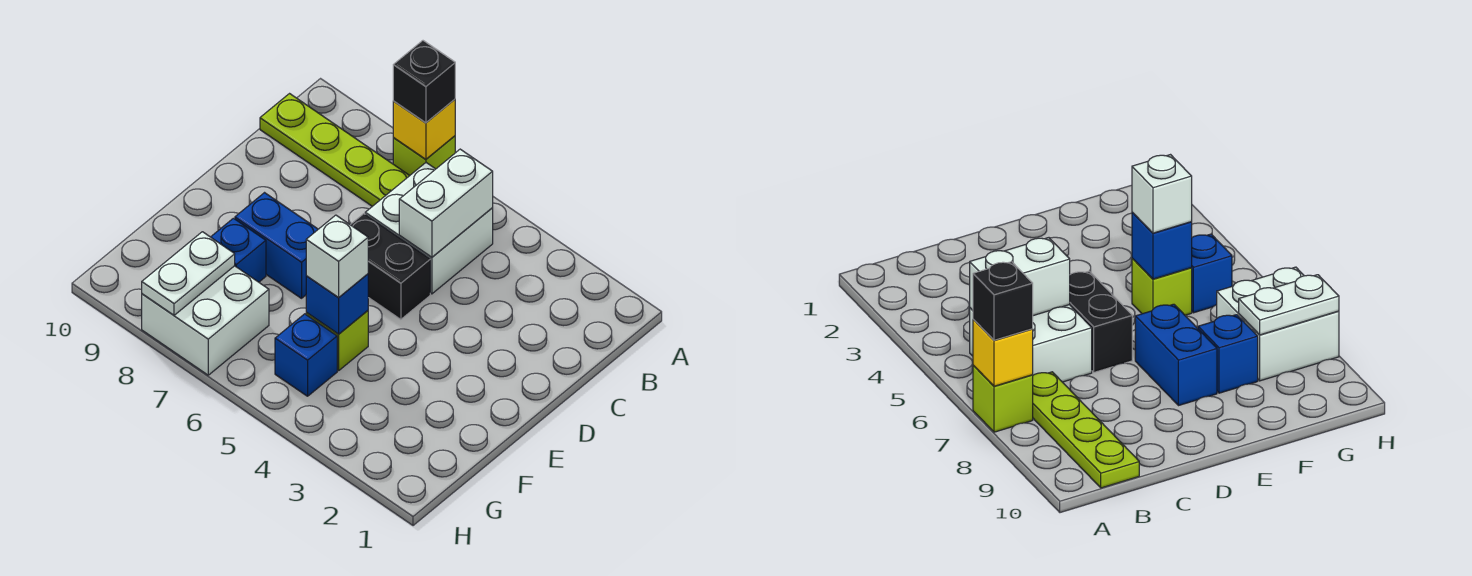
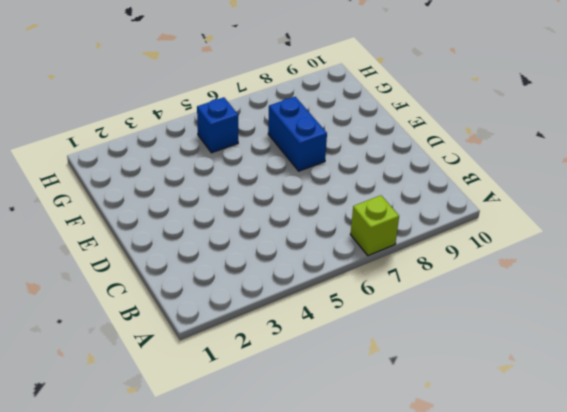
blue 1x2 brick [268,97,327,171] -> blue 1x2 brick turned to [235,193,318,298]
none -> white 2x2 brick [365,163,493,294]
none -> lime 1x4 plate [260,94,410,206]
none -> black 1x2 brick [351,214,430,319]

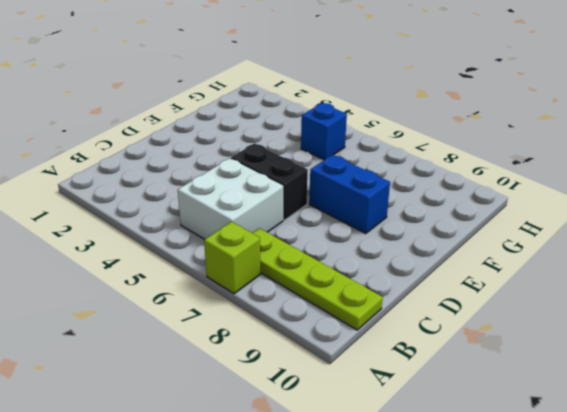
none -> lime 1x1 brick [306,311,368,371]
none -> blue 1x1 brick [211,218,266,282]
none -> white 2x2 brick [142,266,269,375]

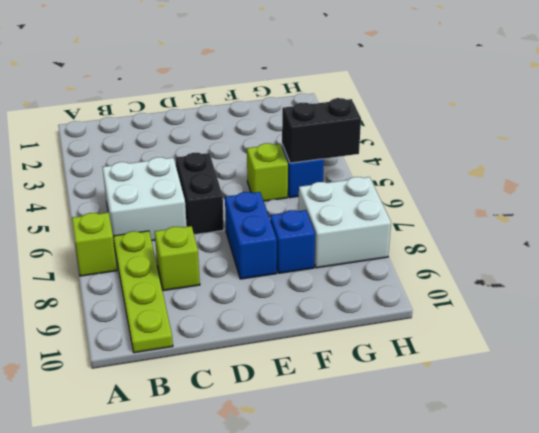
lime 1x1 brick [155,226,200,291] -> none
black 1x2 brick [282,98,361,163] -> none
none -> yellow 1x1 brick [393,99,455,159]
none -> white 1x2 brick [399,149,493,257]
none -> blue 1x1 brick [306,274,368,334]

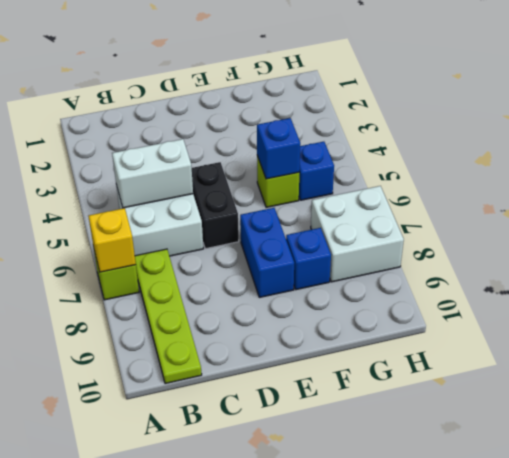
none -> white 1x2 plate [142,232,235,315]
none -> black 1x1 brick [393,41,455,123]
none -> white 1x1 brick [306,215,368,298]

